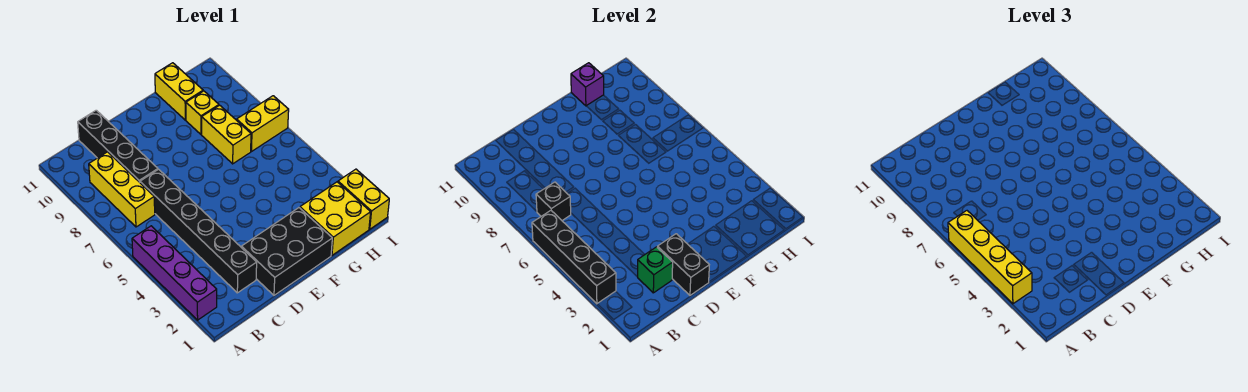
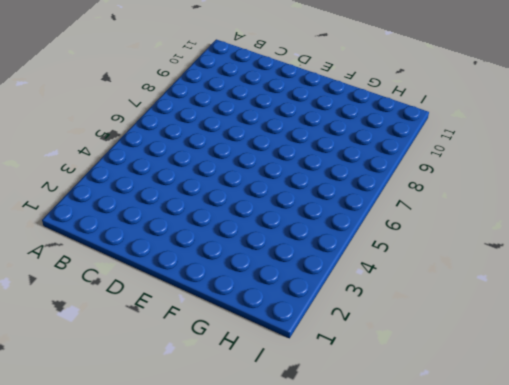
none -> purple 1x4 brick [132,226,217,320]
none -> yellow 1x3 brick [89,152,155,227]
none -> black 1x6 brick [140,169,257,293]

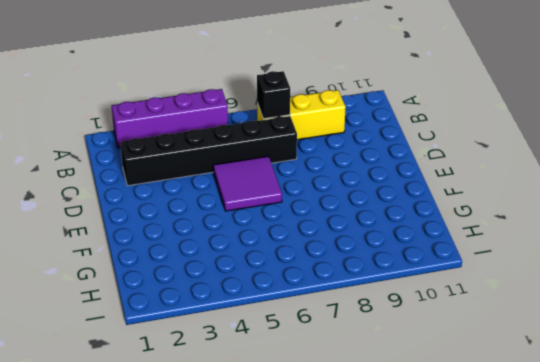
purple 2x2 tile [213,156,282,211] -> none
none -> black 1x4 brick [78,110,158,182]
none -> black 2x3 brick [241,208,332,295]
none -> yellow 2x2 brick [300,182,371,255]

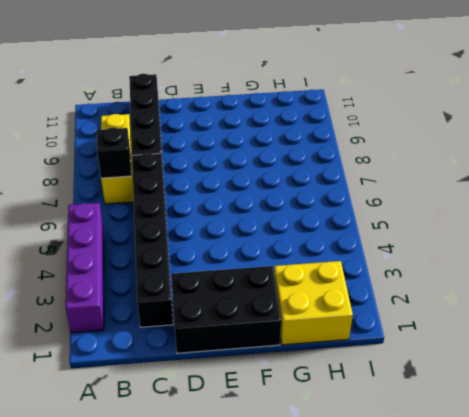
none -> yellow 1x2 brick [202,105,251,164]
none -> yellow 1x1 brick [186,91,219,134]
none -> yellow 1x2 brick [155,63,203,120]

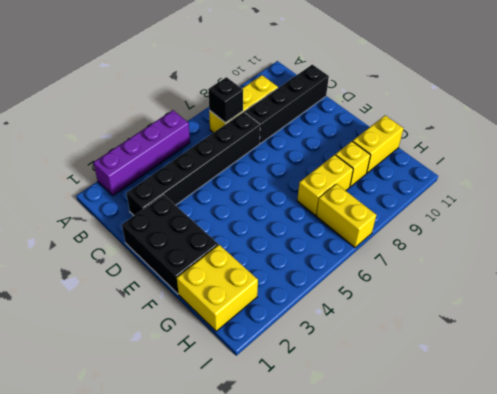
none -> yellow 1x2 brick [338,169,389,229]
none -> black 1x4 brick [532,211,616,304]
none -> green 1x1 brick [638,247,673,293]

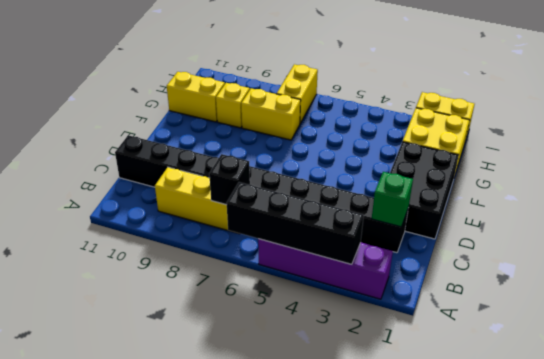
none -> black 1x2 brick [657,234,709,295]
none -> purple 1x1 brick [571,63,604,106]
none -> yellow 1x4 brick [948,211,1032,304]

